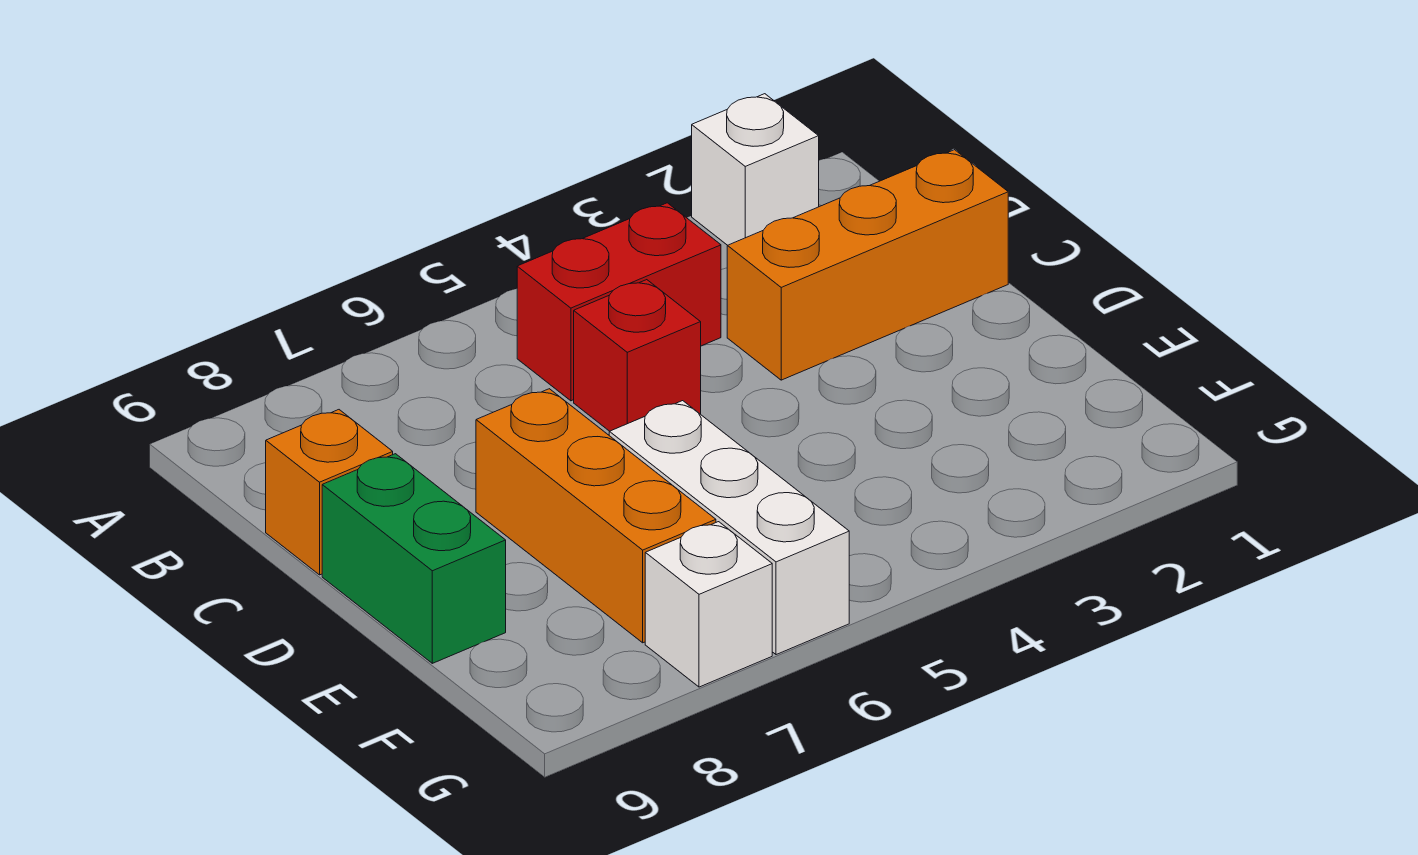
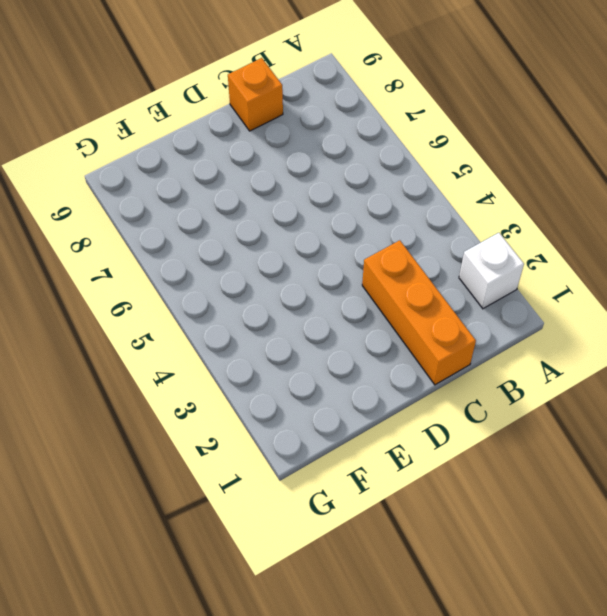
none -> red 1x2 brick [517,203,721,401]
none -> red 1x1 brick [574,280,701,431]

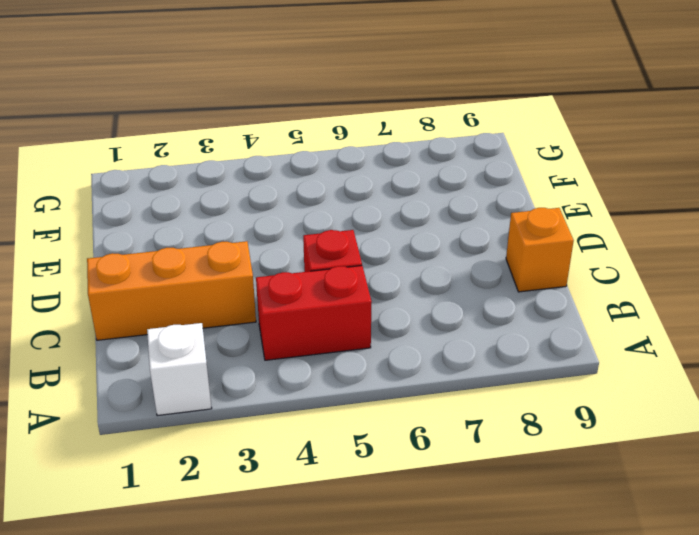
none -> orange 1x3 brick [476,389,716,643]
none -> green 1x2 brick [322,454,506,663]

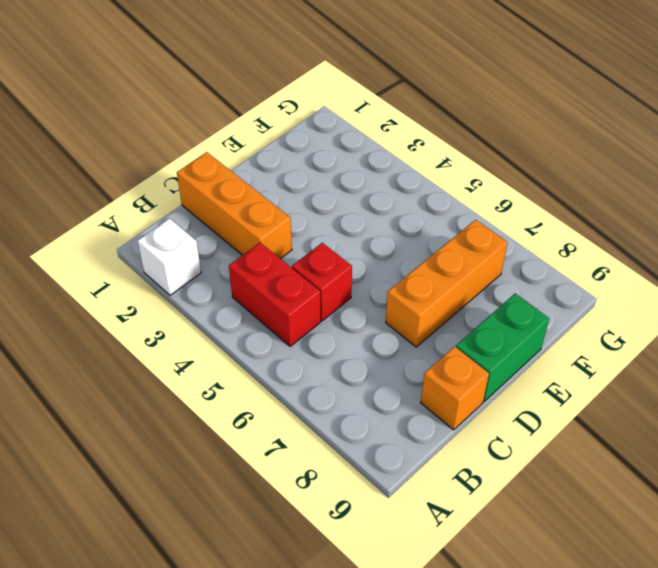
none -> white 1x3 brick [609,401,849,655]
none -> white 1x1 brick [645,522,772,687]

